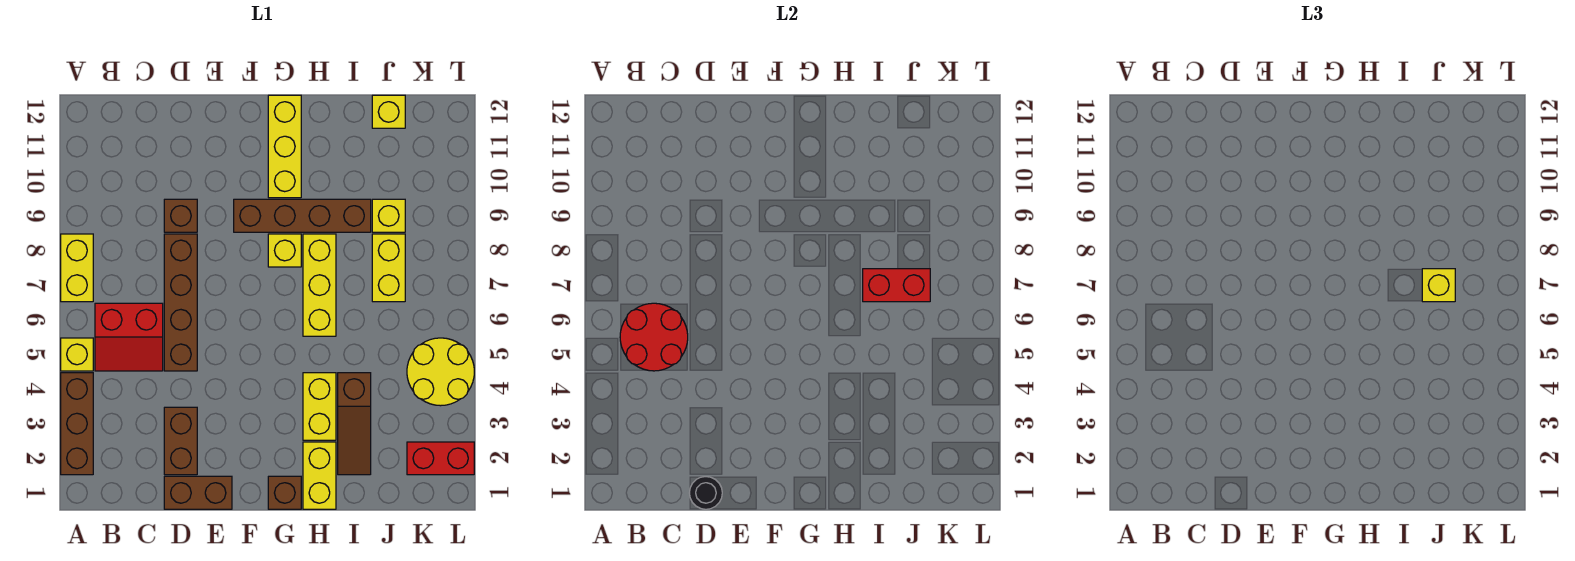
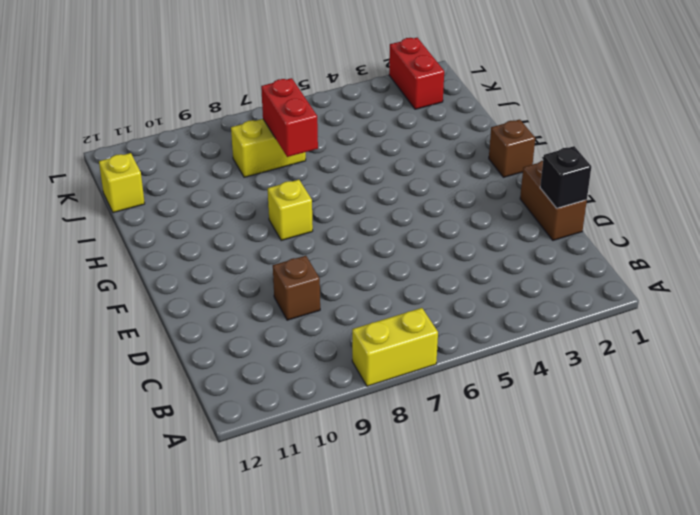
black 1x1 brick [540,146,591,208] -> black 1x1 round brick [690,477,722,509]
none -> brown 1x3 brick [61,373,93,475]
none -> yellow 1x1 brick [61,338,93,371]
none -> red 2x2 slope [95,303,163,371]

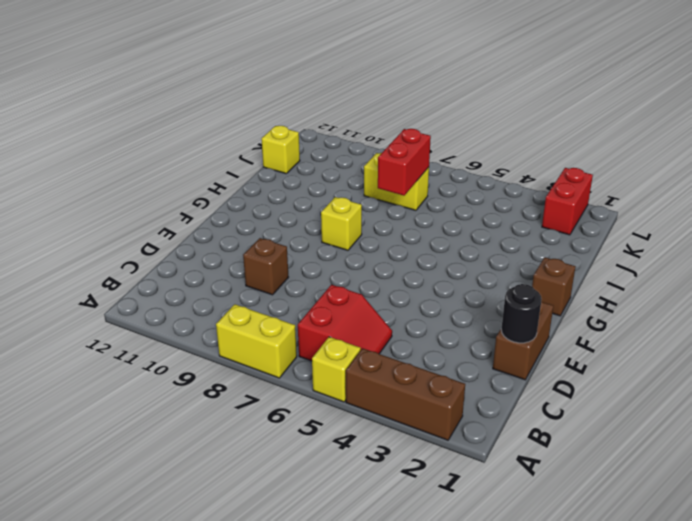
none -> brown 1x2 brick [164,407,197,475]
none -> brown 1x4 brick [164,234,197,371]
none -> brown 1x4 brick [234,199,371,232]

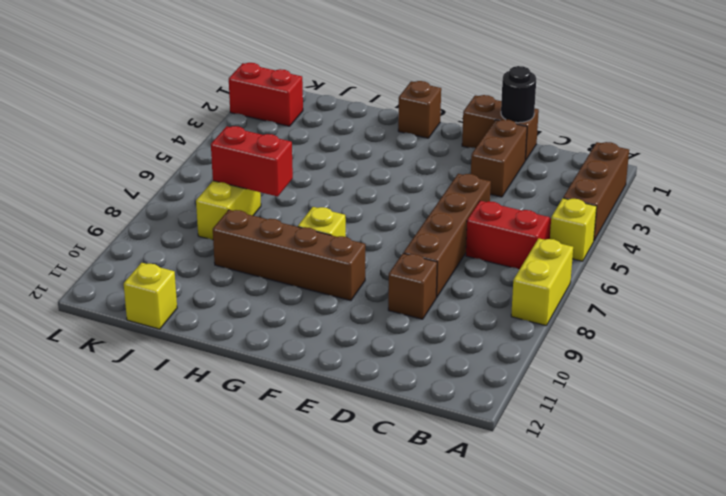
none -> yellow 1x3 brick [268,95,301,198]
none -> yellow 1x2 brick [303,442,336,509]
none -> yellow 1x2 brick [303,373,336,440]

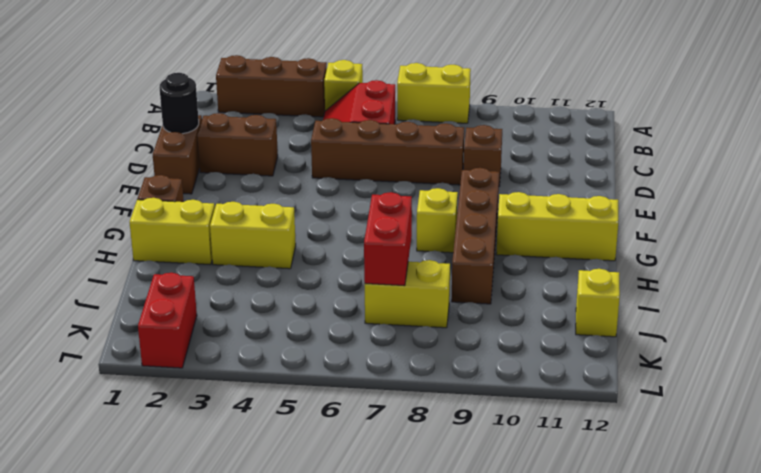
none -> yellow 1x3 brick [303,234,336,336]
none -> brown 1x3 slope [338,373,371,475]
none -> yellow 1x1 brick [372,199,405,232]

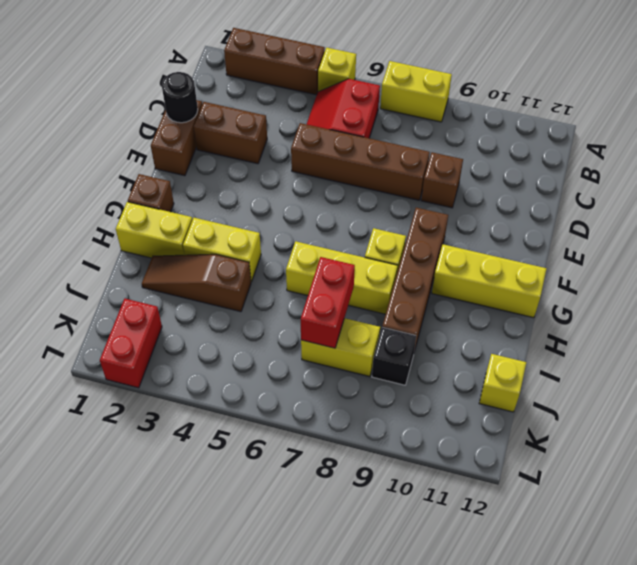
black 1x1 brick [372,327,416,385] -> yellow 1x1 brick [372,199,405,232]
none -> yellow 2x2 round brick [407,338,474,406]
none -> red 2x2 round brick [620,303,688,371]
none -> yellow 1x1 brick [1422,269,1455,302]

